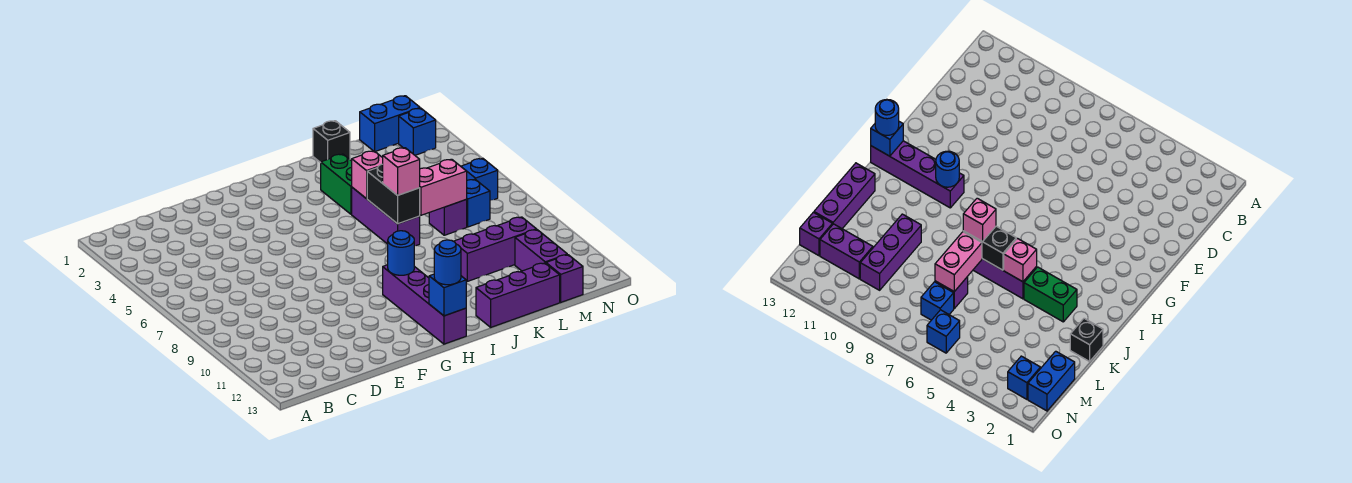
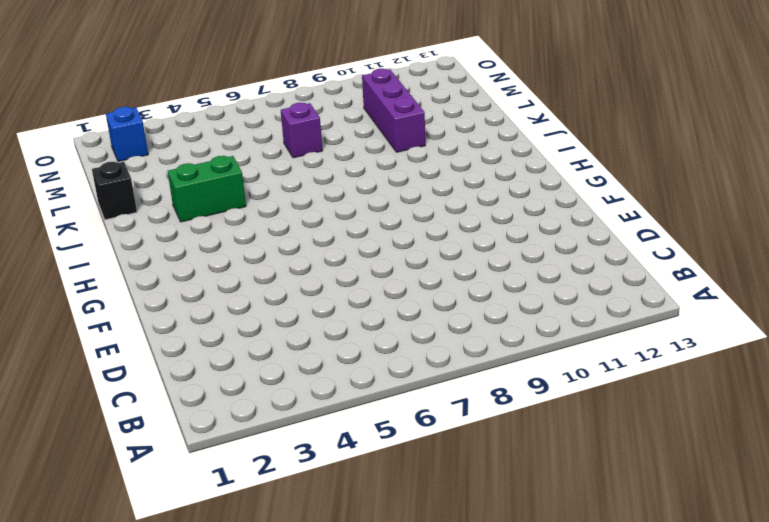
none -> purple 1x4 brick [383,265,466,344]
none -> purple 1x3 brick [352,187,420,246]
none -> purple 1x3 brick [476,263,560,327]

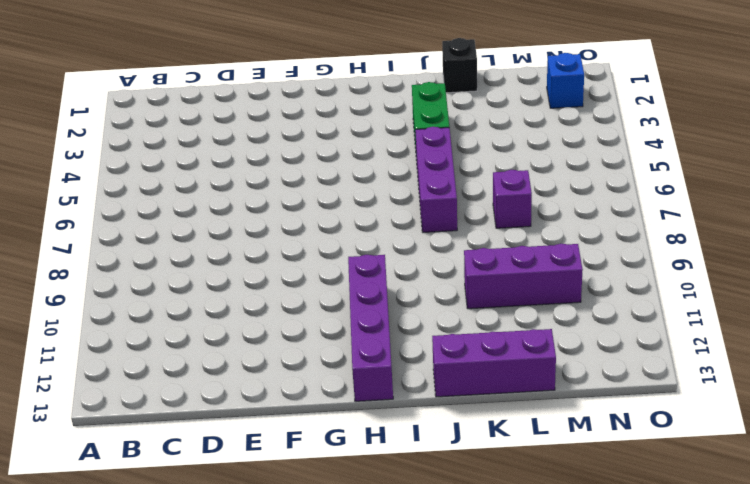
none -> blue 1x2 brick [360,96,420,151]
none -> blue 1x1 brick [466,179,490,227]
none -> purple 1x2 brick [515,230,567,271]

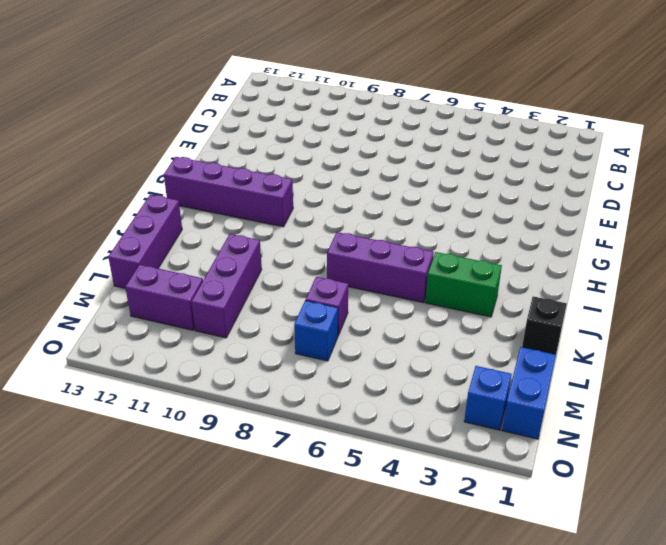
none -> purple 1x1 brick [546,255,583,302]
none -> blue 1x1 brick [461,158,498,200]
none -> blue 1x1 round brick [388,231,414,275]

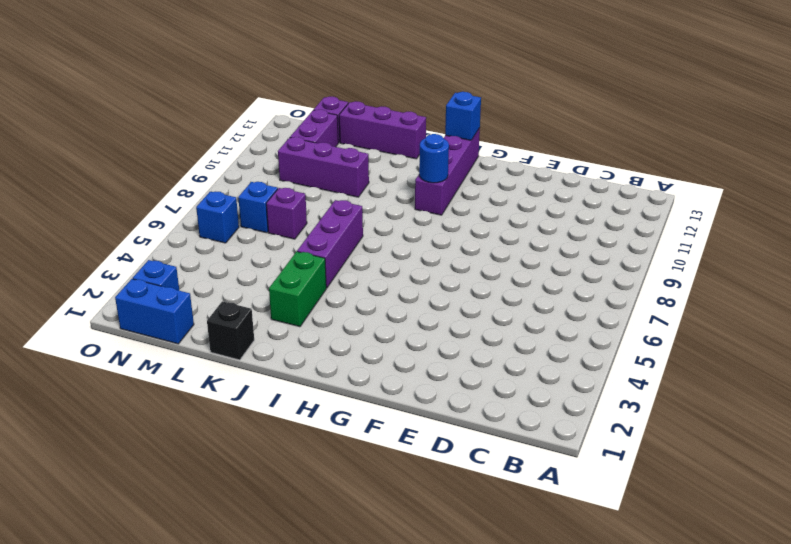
none -> pink 1x1 brick [352,151,383,199]
none -> black 1x2 brick [367,164,420,224]
none -> pink 1x2 brick [420,159,467,215]

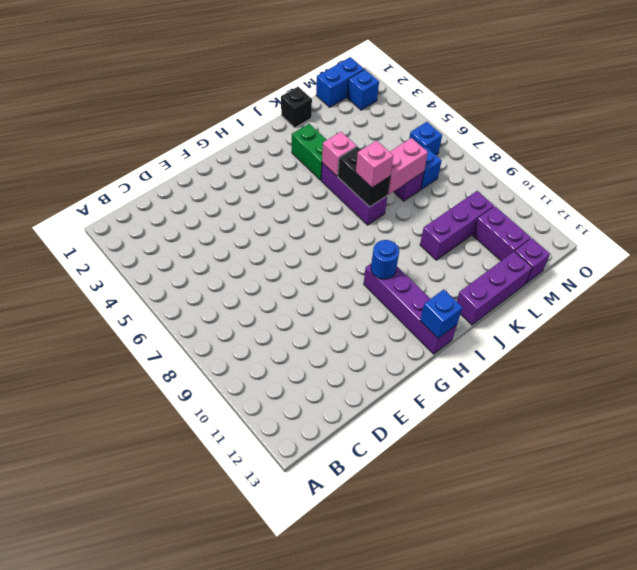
none -> blue 1x1 round brick [434,240,461,285]

